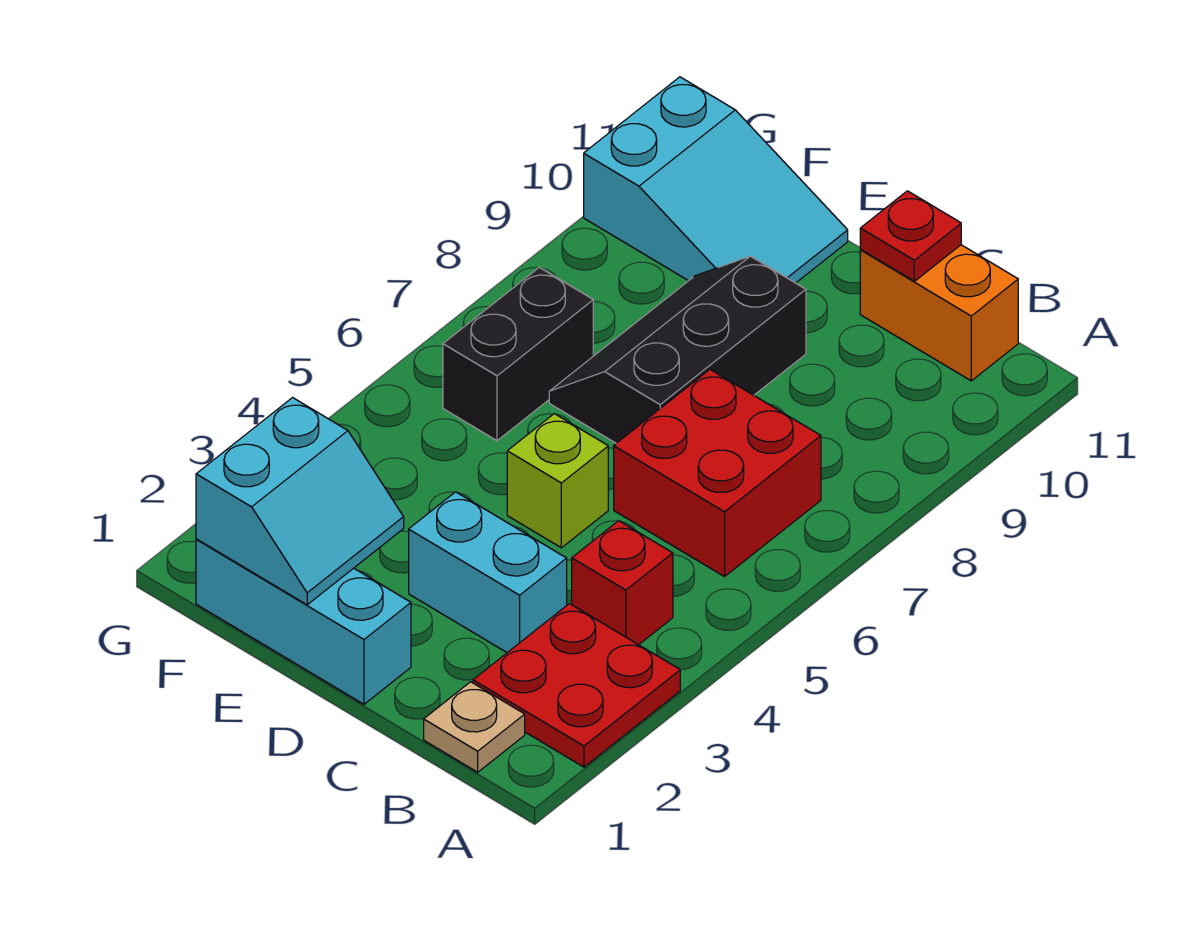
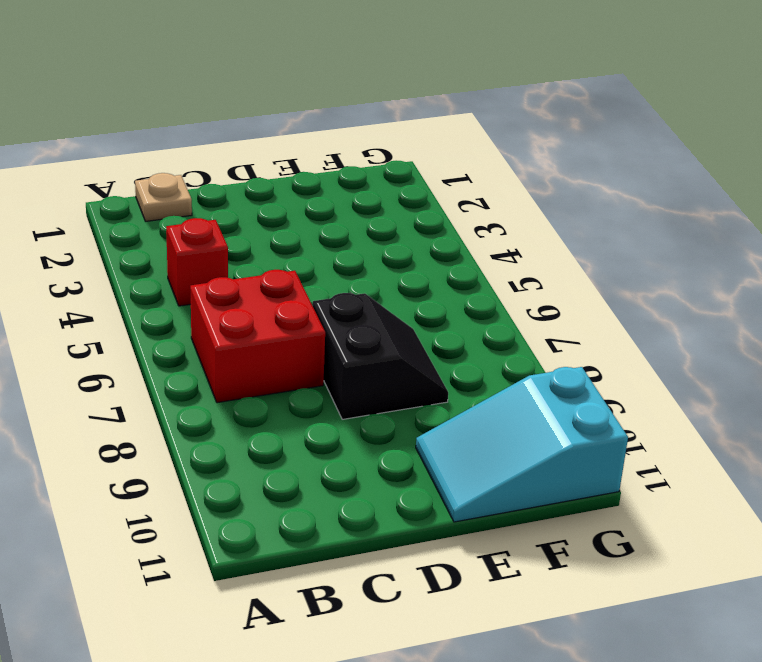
black 2x2 slope [313,293,448,419] -> black 2x3 slope [549,256,806,443]
none -> red 2x2 plate [473,604,680,767]
none -> orange 1x2 brick [860,245,1018,381]
none -> cyan 1x2 brick [409,492,567,652]

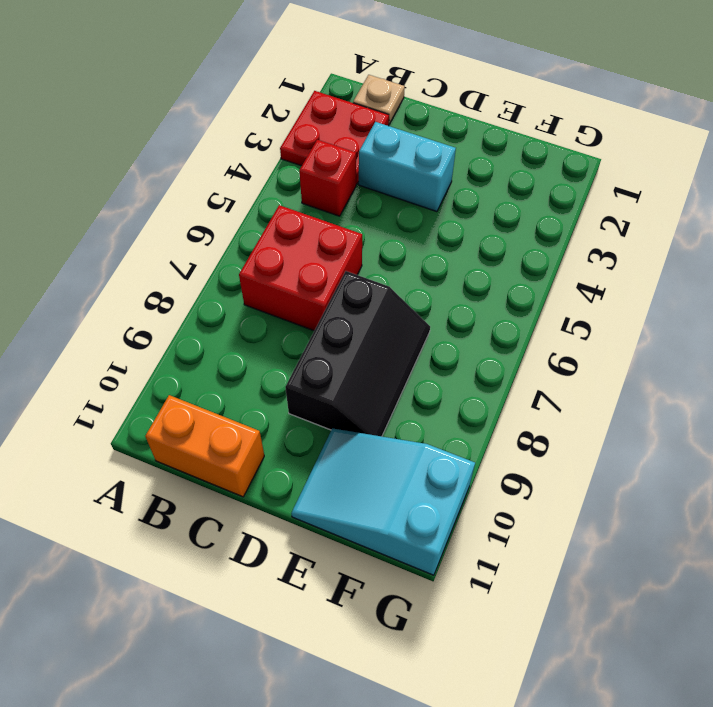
none -> cyan 1x3 brick [196,539,411,704]
none -> lime 1x1 brick [507,414,608,548]
none -> black 1x2 brick [443,267,593,441]

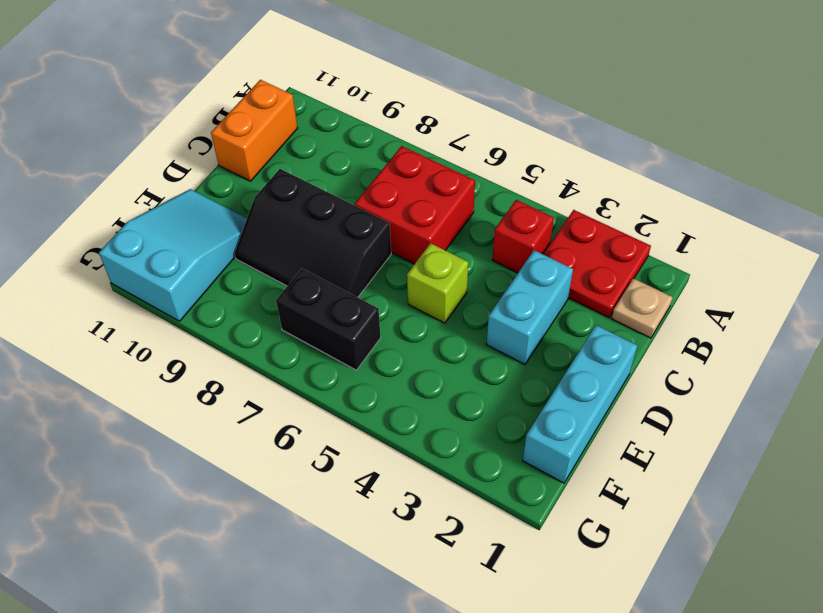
none -> red 1x1 plate [860,191,961,281]
none -> cyan 2x2 slope [196,398,404,605]

